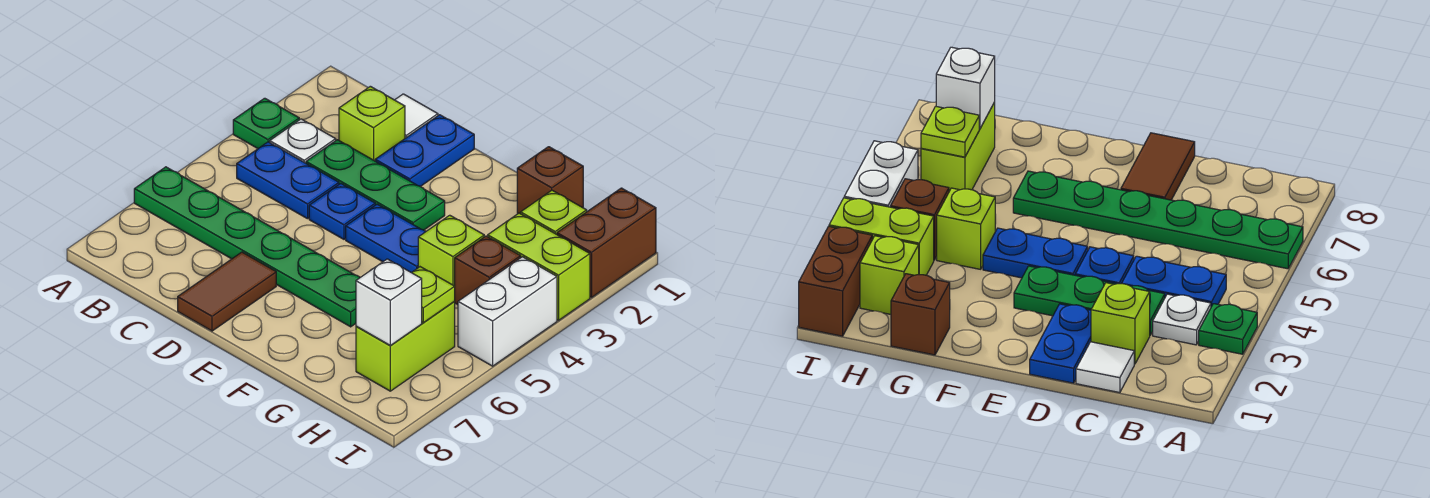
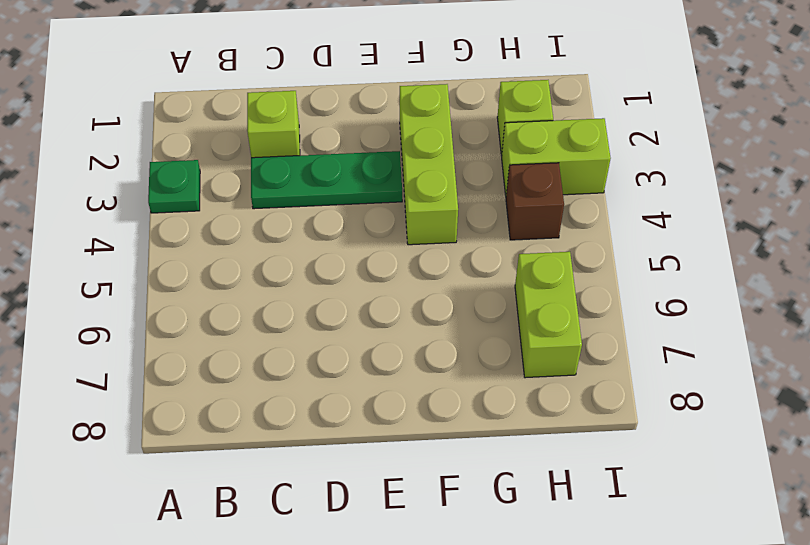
lime 1x3 brick [400,84,458,245] -> blue 1x2 plate [346,204,426,273]
none -> green 1x6 plate [134,167,360,327]
none -> white 1x1 plate [270,119,336,163]
none -> blue 1x2 plate [237,142,339,219]

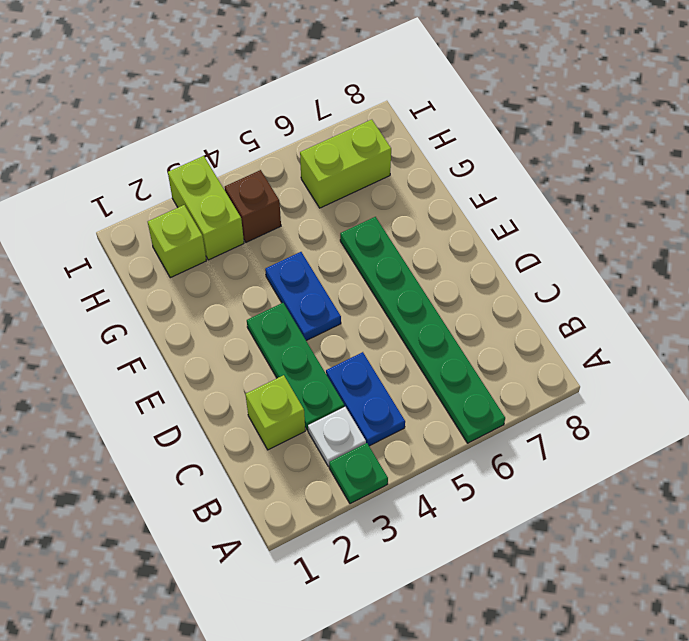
none -> white 1x1 tile [395,94,438,138]
none -> blue 1x2 plate [375,115,474,186]
none -> blue 1x1 plate [309,183,375,239]

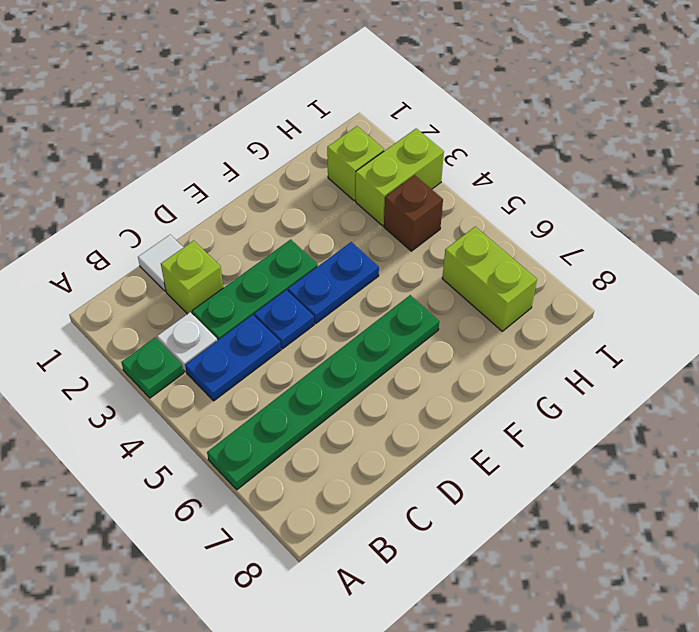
none -> blue 1x2 plate [375,115,474,186]
none -> brown 1x2 tile [178,252,276,331]
none -> brown 1x1 brick [517,147,583,214]

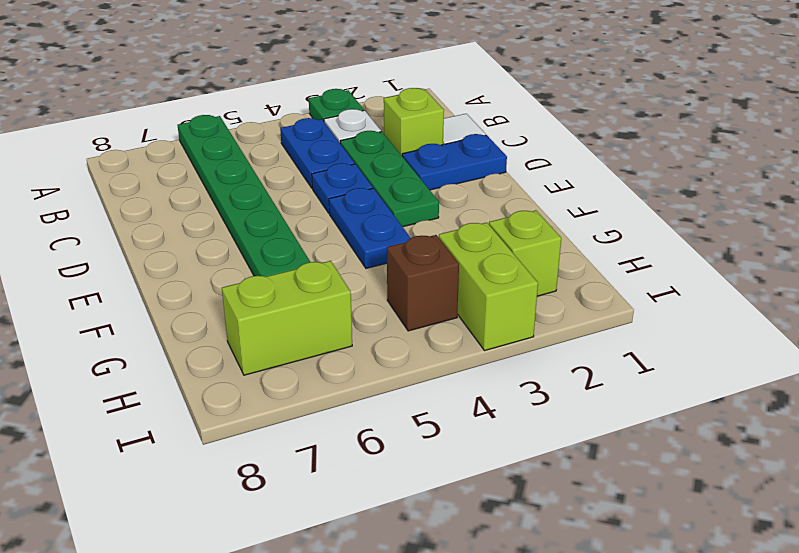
none -> brown 1x2 tile [178,252,276,331]
none -> brown 1x1 brick [517,147,583,214]
none -> lime 1x1 brick [418,215,484,286]

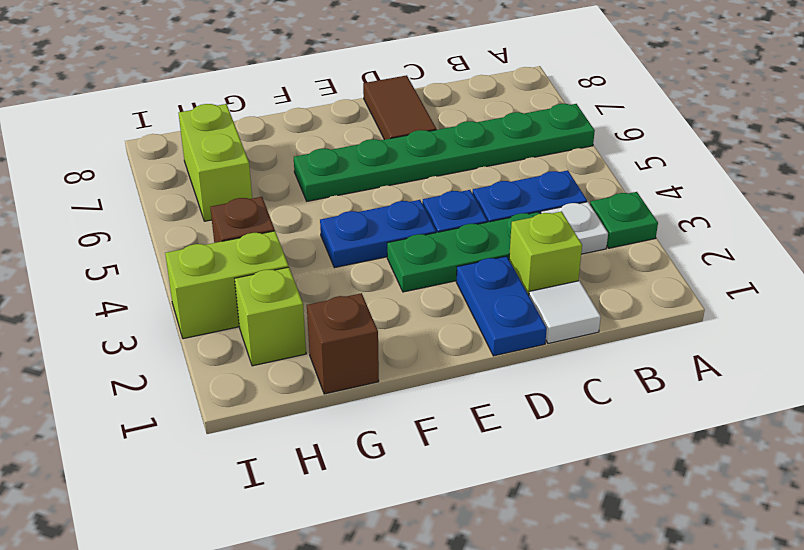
none -> lime 1x1 brick [418,215,484,286]
none -> brown 1x2 brick [557,188,656,297]
none -> white 1x2 brick [458,257,557,366]

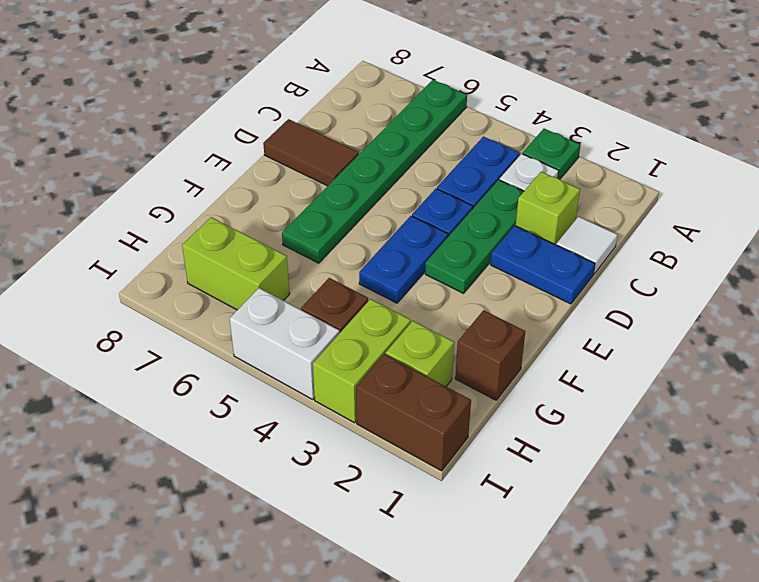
none -> lime 1x1 brick [418,215,484,286]
none -> lime 1x1 plate [412,267,455,322]
none -> white 1x1 brick [356,259,422,345]

